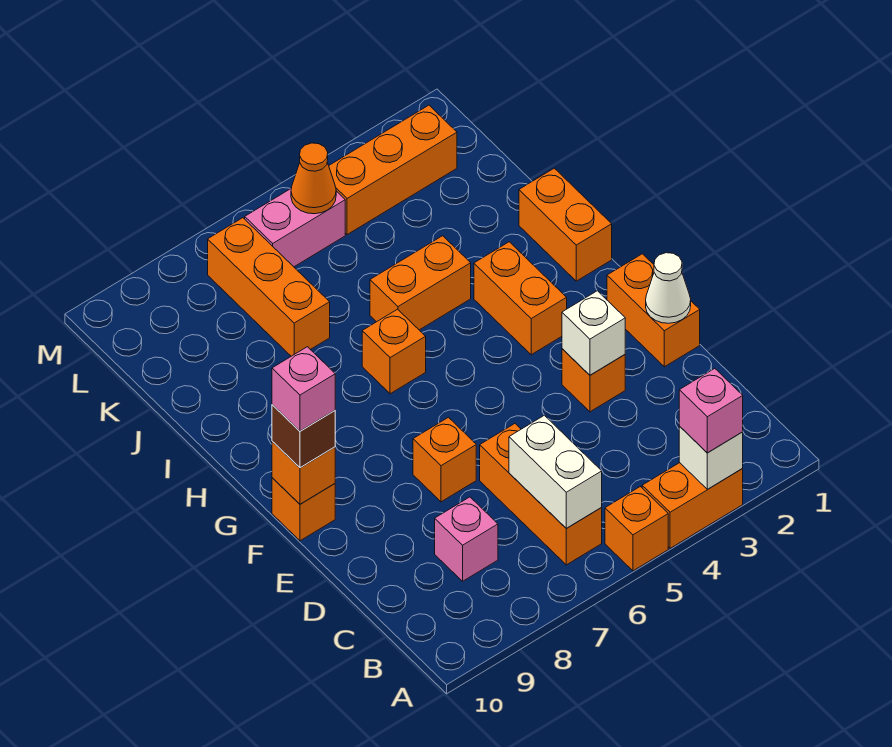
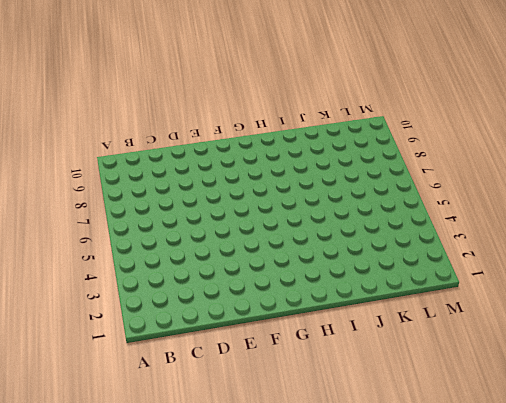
none -> orange 1x2 brick [642,463,743,548]
none -> orange 1x1 brick [605,487,668,571]
none -> orange 1x3 brick [480,424,602,565]

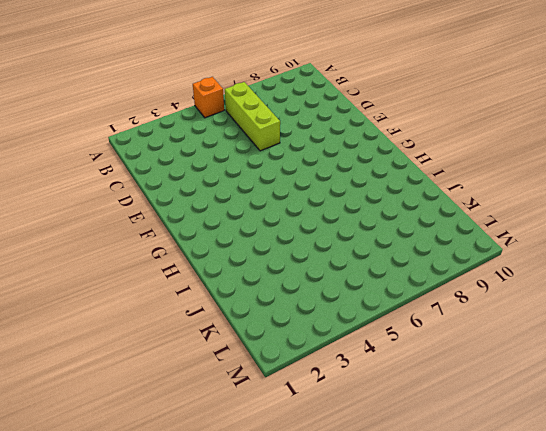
lime 1x3 brick [225,82,280,151] -> orange 1x3 brick [480,424,602,565]
none -> orange 1x2 brick [642,463,743,548]
none -> pink 1x1 brick [435,497,498,581]
none -> orange 1x2 brick [607,254,700,367]

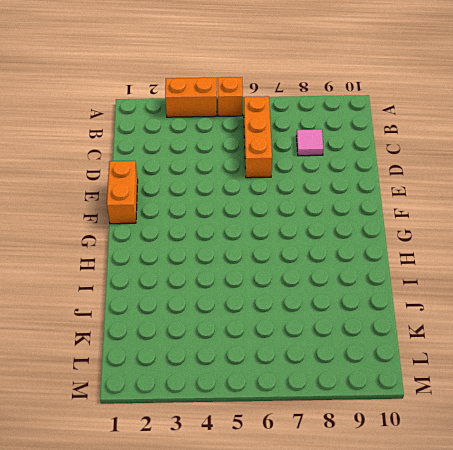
pink 1x1 tile [296,129,323,156] -> pink 1x1 brick [435,497,498,581]
none -> orange 1x1 brick [562,349,625,412]
none -> orange 1x1 brick [413,417,476,502]
none -> orange 1x1 brick [272,478,335,541]

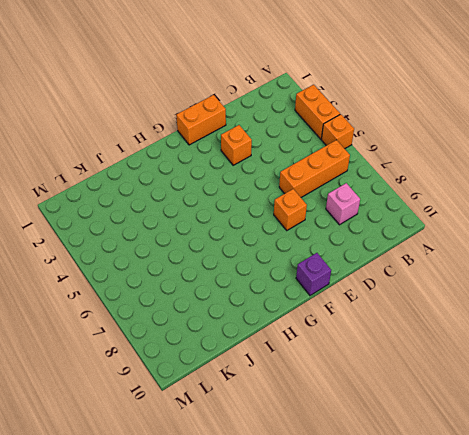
purple 1x1 brick [296,253,331,295] -> orange 1x1 brick [272,478,335,541]
none -> orange 1x2 brick [474,242,567,355]
none -> orange 1x2 brick [519,168,612,281]
none -> orange 1x1 brick [362,309,426,394]

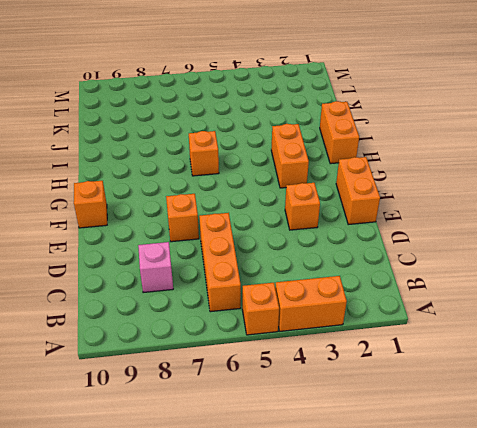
none -> orange 1x2 brick [370,236,471,330]
none -> orange 1x3 brick [208,218,330,356]
none -> orange 1x3 brick [329,105,457,235]

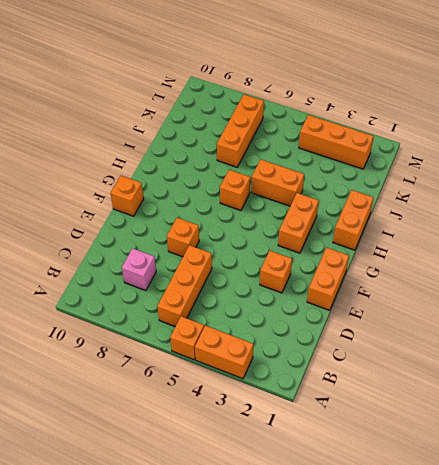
none -> pink 1x2 brick [245,189,345,267]
none -> white 1x1 brick [679,427,743,489]
none -> white 1x2 brick [509,415,602,528]

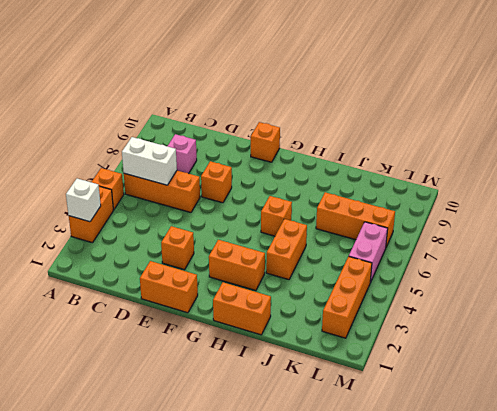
none -> white 1x1 cone [646,253,691,323]
none -> white 1x1 brick [562,291,625,375]
none -> orange 1x1 brick [272,441,335,504]

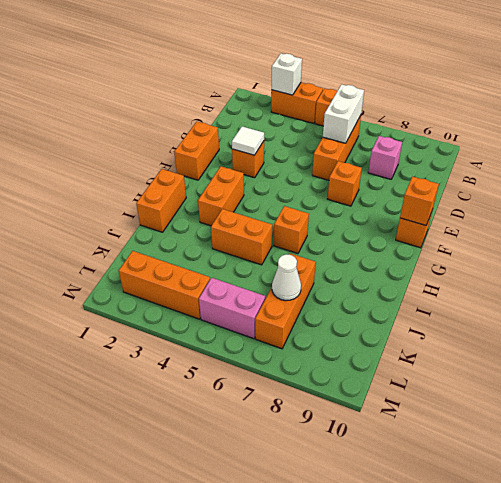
white 1x1 tile [232,127,264,155] -> white 1x1 brick [562,291,625,375]
white 1x1 cone [272,254,301,301] -> white 1x1 cone moved to [646,253,691,323]
none -> orange 1x1 cone [291,143,336,214]
none -> pink 1x1 brick [679,368,743,453]
none -> brown 1x1 brick [272,405,335,468]

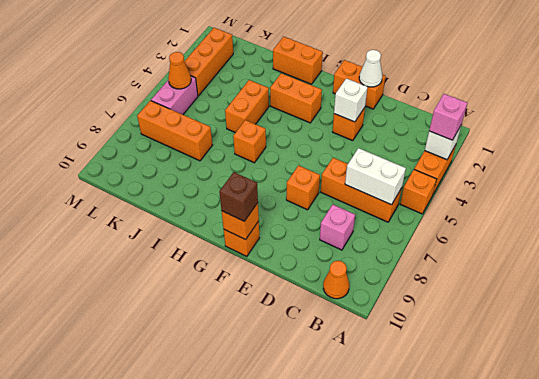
orange 1x1 cone [323,261,349,299] -> none
none -> pink 1x1 brick [272,347,335,431]

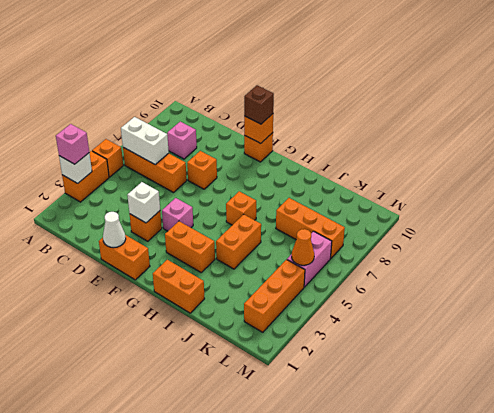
pink 1x1 brick [162,198,193,231] -> pink 1x1 brick moved to [272,347,335,431]

